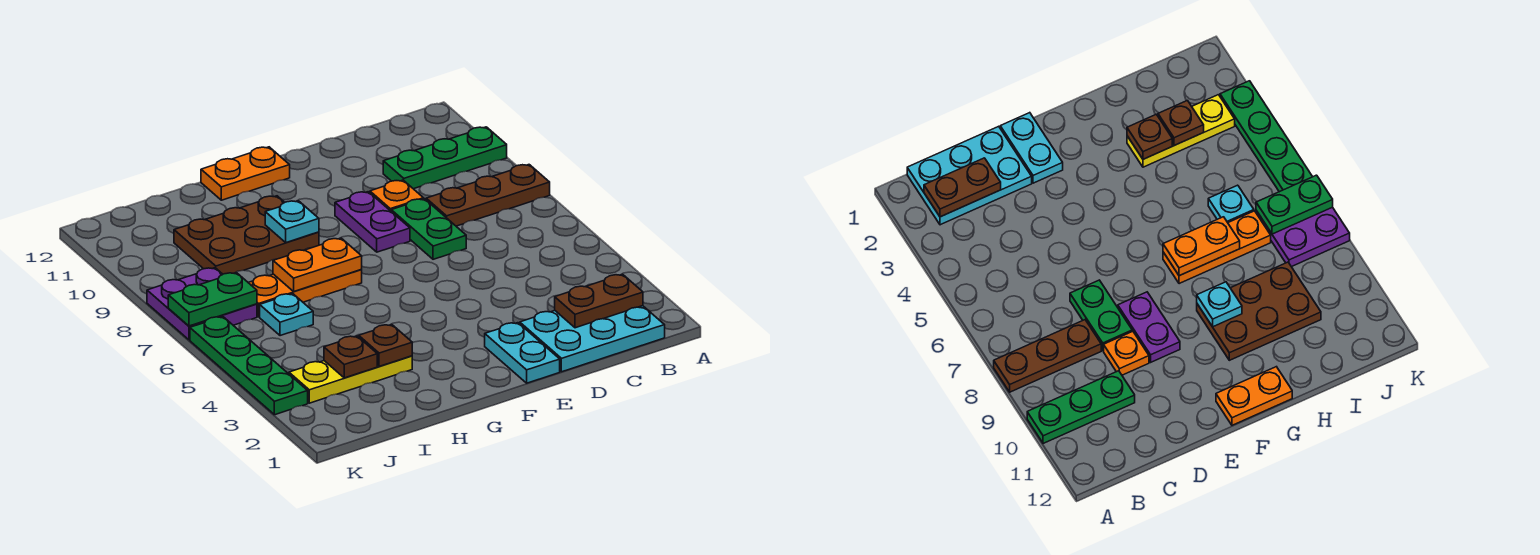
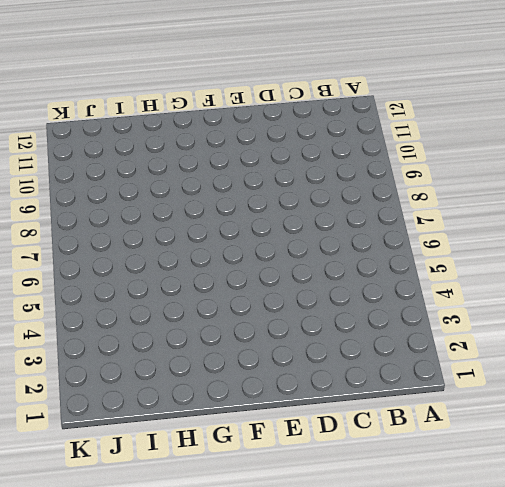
none -> brown 1x3 plate [426,165,550,226]
none -> green 1x3 plate [383,127,507,189]
none -> cyan 2x3 plate [520,306,665,372]

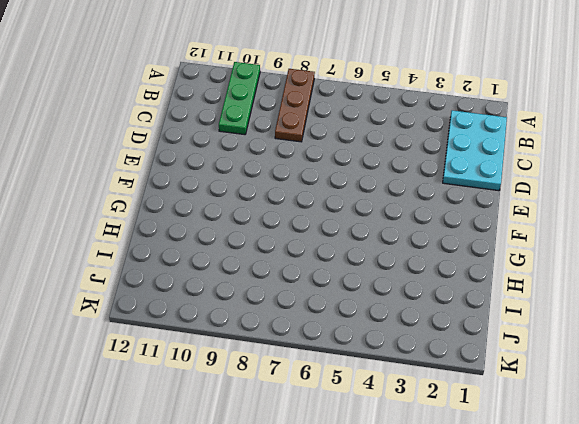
none -> green 1x2 plate [391,199,466,259]
none -> orange 1x1 plate [370,180,424,211]
none -> cyan 1x2 plate [485,323,560,383]

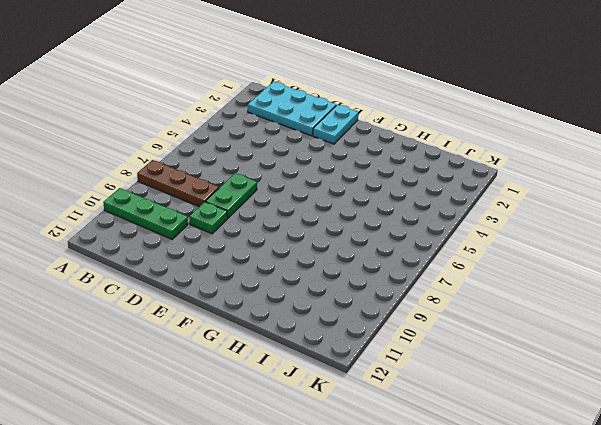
green 1x1 plate [190,202,227,234] -> orange 1x1 plate [370,180,424,211]
none -> purple 1x2 plate [335,192,410,252]
none -> orange 1x2 plate [201,147,290,200]
none -> orange 1x3 plate [248,270,362,317]

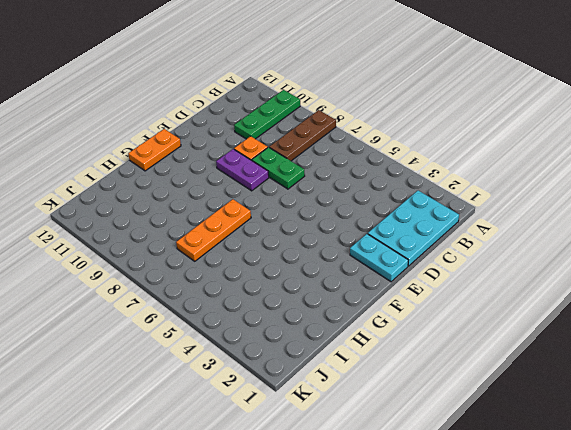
none -> brown 2x3 plate [174,196,319,274]
none -> yellow 1x3 plate [289,356,412,403]
none -> cyan 1x1 plate [260,294,313,336]

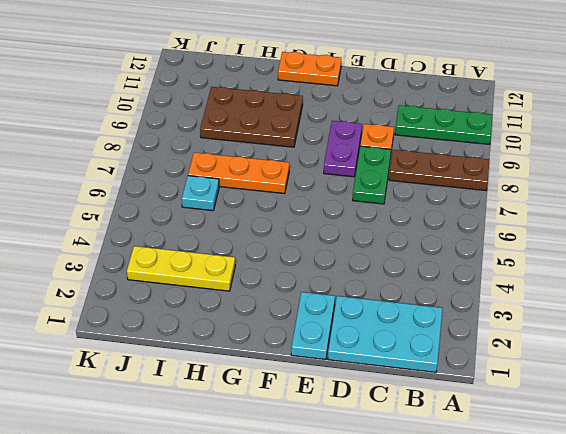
none -> purple 2x2 plate [147,268,257,340]
none -> green 1x4 plate [190,317,308,415]
none -> brown 1x2 plate [555,274,643,328]

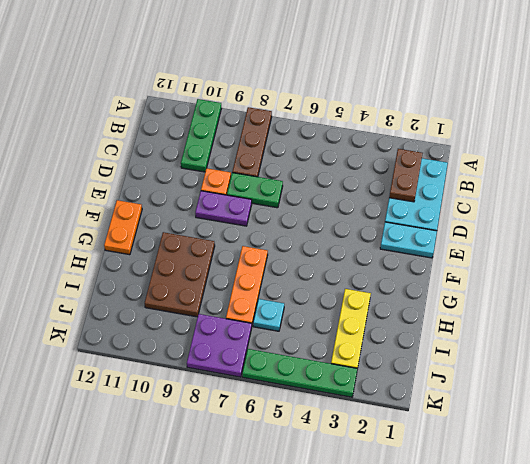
none -> orange 1x2 plate [273,238,362,291]
none -> cyan 1x1 plate [265,201,319,242]
none -> brown 1x1 plate [359,325,412,366]

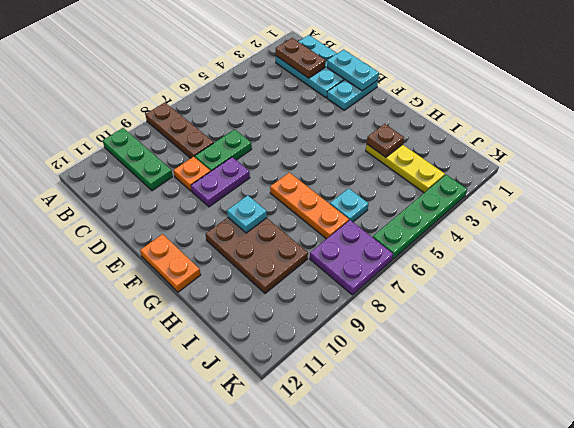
cyan 1x2 plate [327,50,379,91] -> none
none -> orange 1x2 plate [273,238,362,291]
none -> brown 1x1 plate [324,336,377,378]
none -> green 1x2 plate [168,273,257,326]

